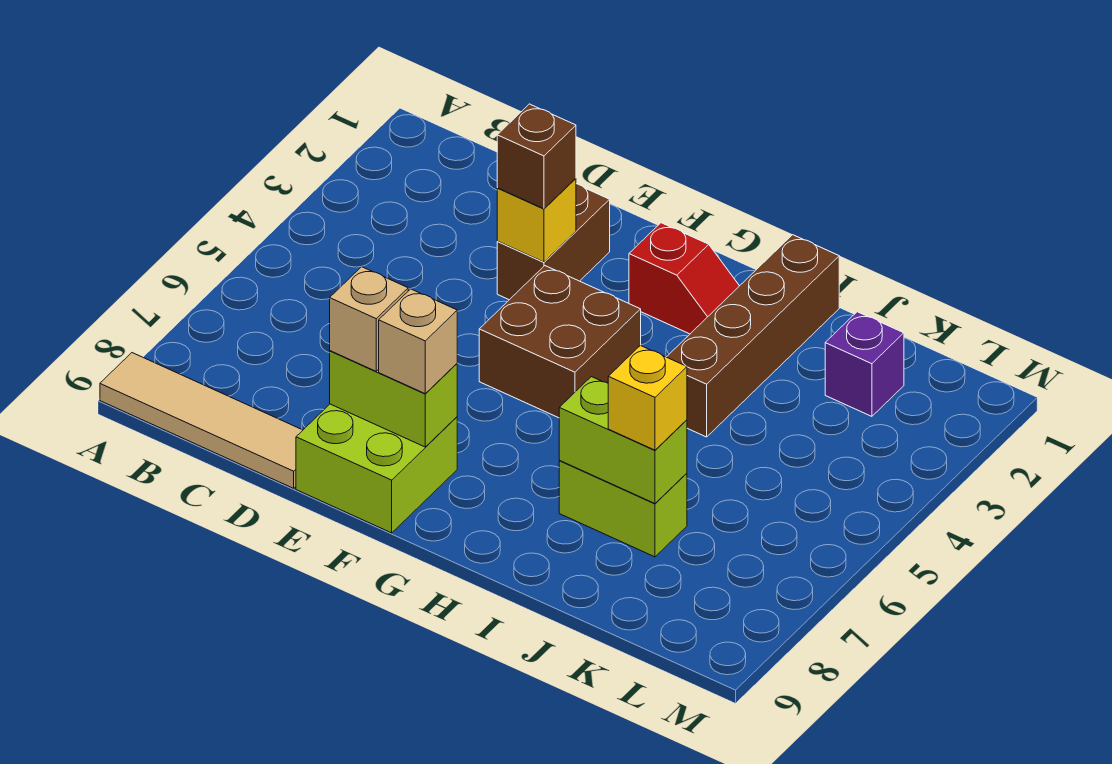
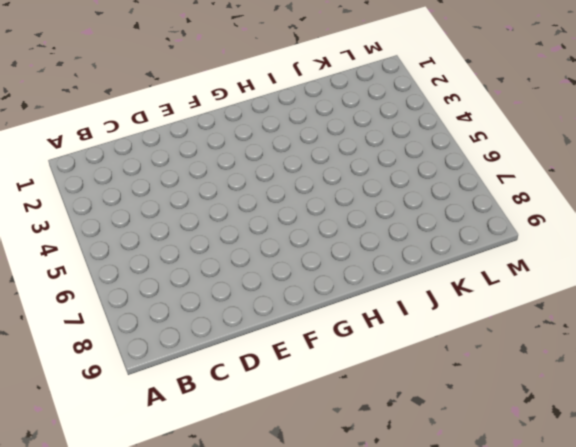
none -> tan 1x4 tile [100,353,303,488]
none -> brown 1x2 brick [497,184,610,300]
none -> lime 2x2 brick [296,404,457,533]

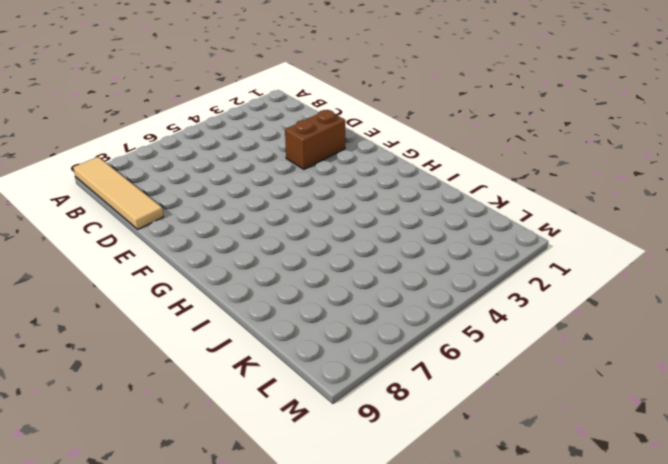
none -> lime 2x2 brick [296,404,457,533]
none -> brown 2x2 brick [479,266,641,418]
none -> red 1x2 slope [629,223,739,334]

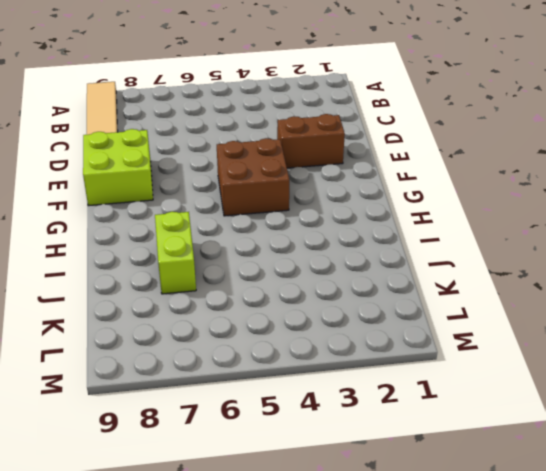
none -> red 1x2 slope [629,223,739,334]
none -> brown 1x4 brick [667,235,839,437]
none -> purple 1x1 brick [825,312,904,416]

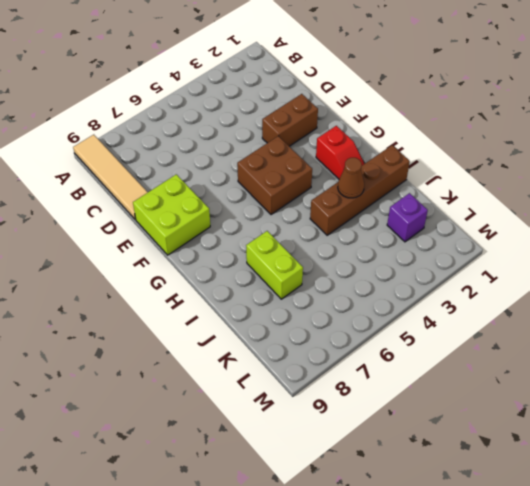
brown 1x1 cone [338,158,364,198] -> none
none -> yellow 1x1 brick [497,178,576,262]
none -> lime 1x2 brick [330,351,457,447]
none -> lime 1x2 brick [559,377,687,503]

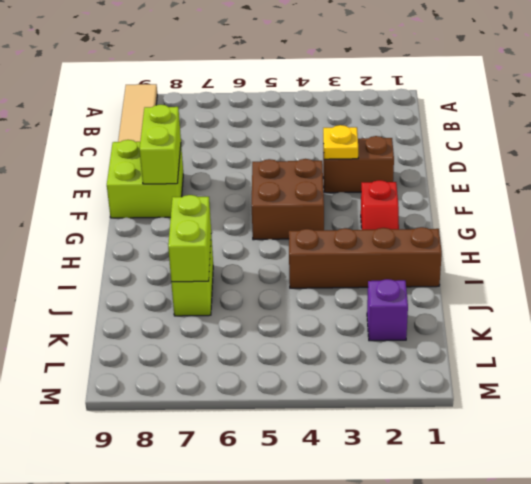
yellow 1x1 plate [323,125,358,159] -> yellow 1x1 brick [497,178,576,262]
none -> brown 1x1 brick [497,104,576,209]
none -> tan 1x1 brick [330,267,408,371]
none -> tan 1x1 brick [379,289,457,393]

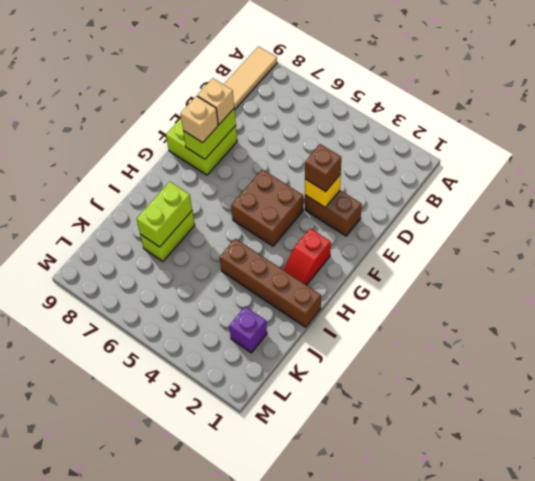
none -> yellow 1x1 brick [608,345,687,450]

